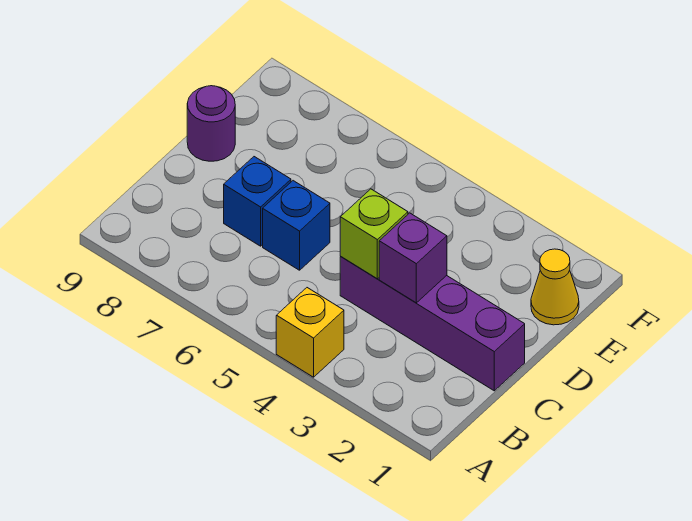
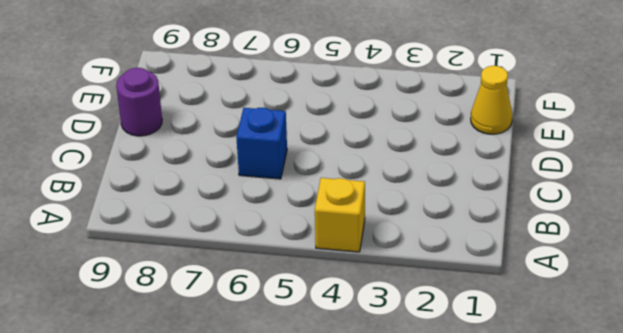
none -> purple 1x4 brick [340,257,525,391]
none -> blue 1x1 brick [224,157,291,246]

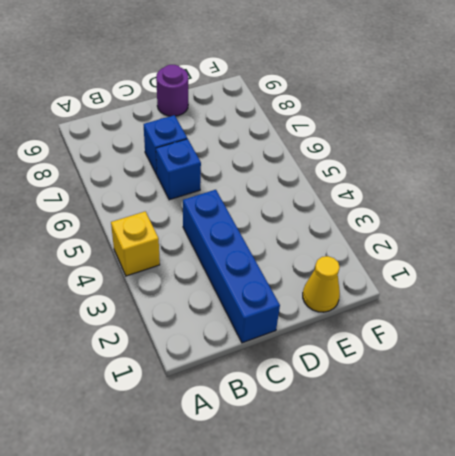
blue 1x4 brick [183,190,280,343] -> purple 1x4 brick [340,257,525,391]
none -> purple 1x1 brick [379,213,447,303]
none -> lime 1x1 brick [340,189,408,279]

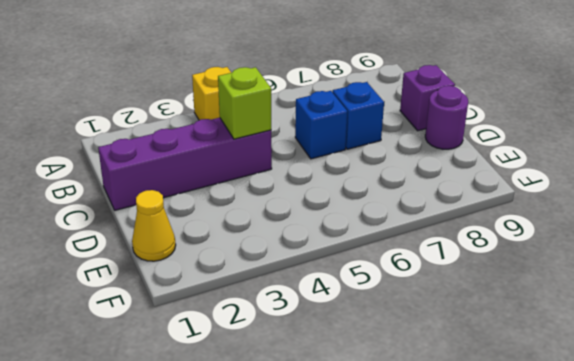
purple 1x1 brick [400,65,455,131] -> purple 1x1 brick moved to [379,213,447,303]

